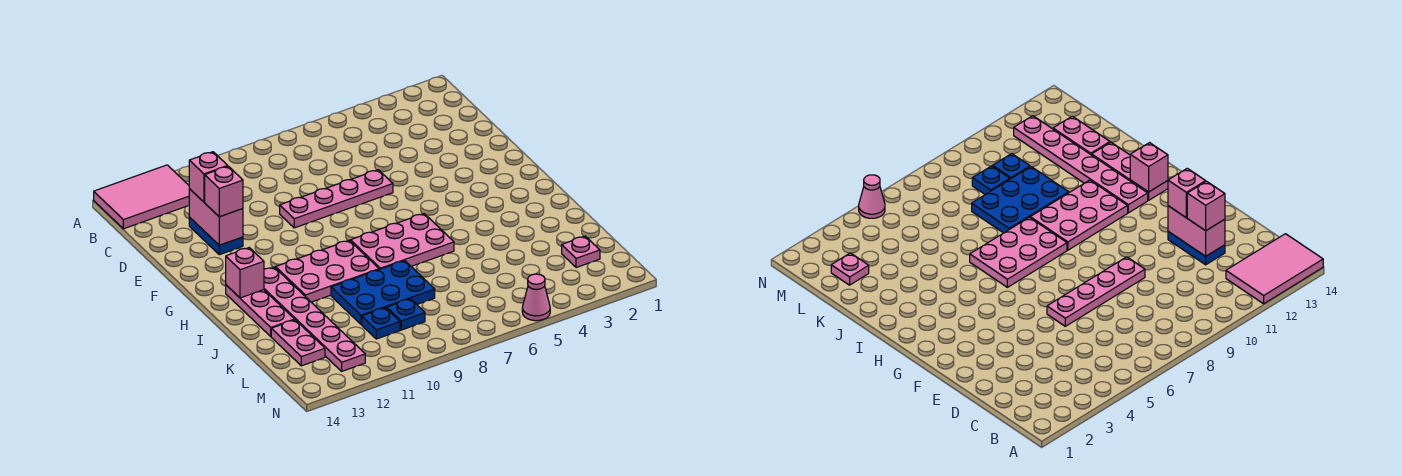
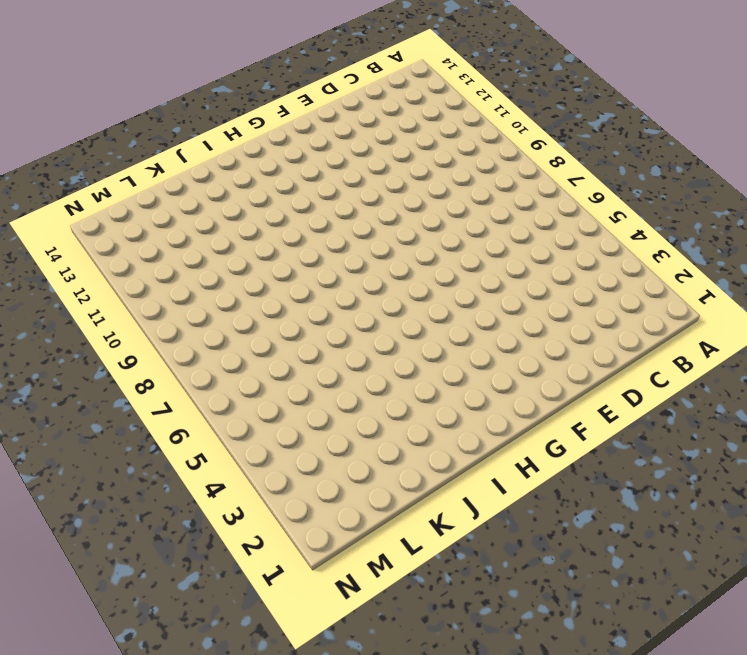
none -> pink 2x3 tile [94,165,190,229]
none -> blue 1x2 plate [189,217,243,255]
none -> pink 1x4 plate [280,170,393,228]

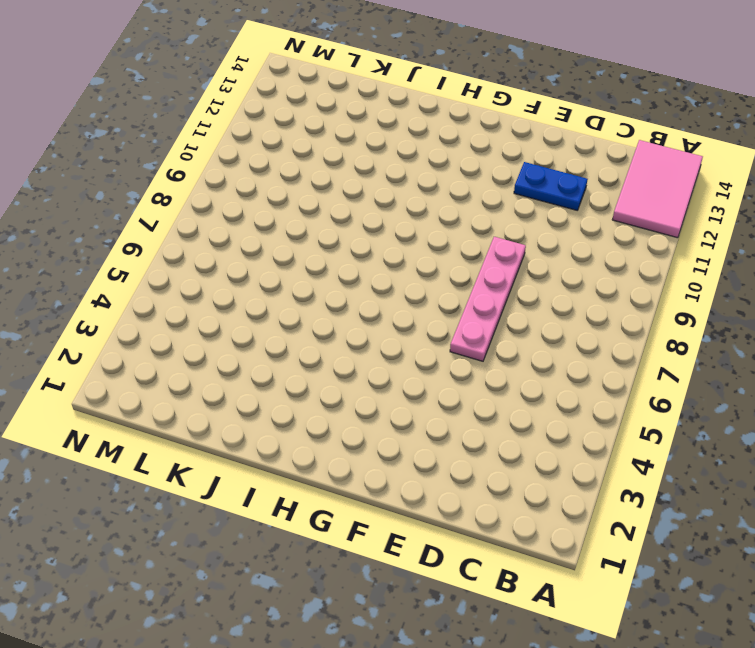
none -> pink 2x3 plate [350,214,454,270]
none -> pink 2x3 plate [276,240,379,302]
none -> pink 1x6 plate [264,267,365,371]

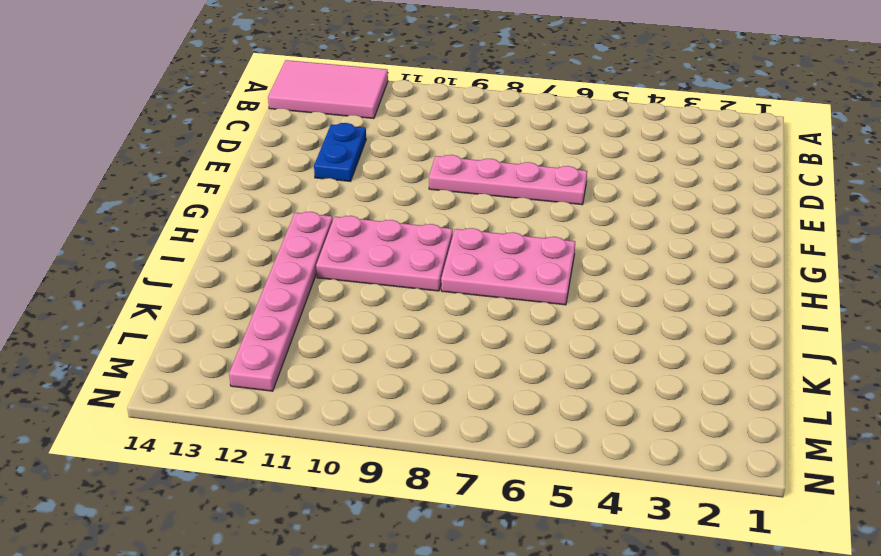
none -> pink 1x3 plate [226,285,294,336]
none -> blue 2x3 plate [331,261,435,324]
none -> pink 1x2 plate [271,320,325,366]

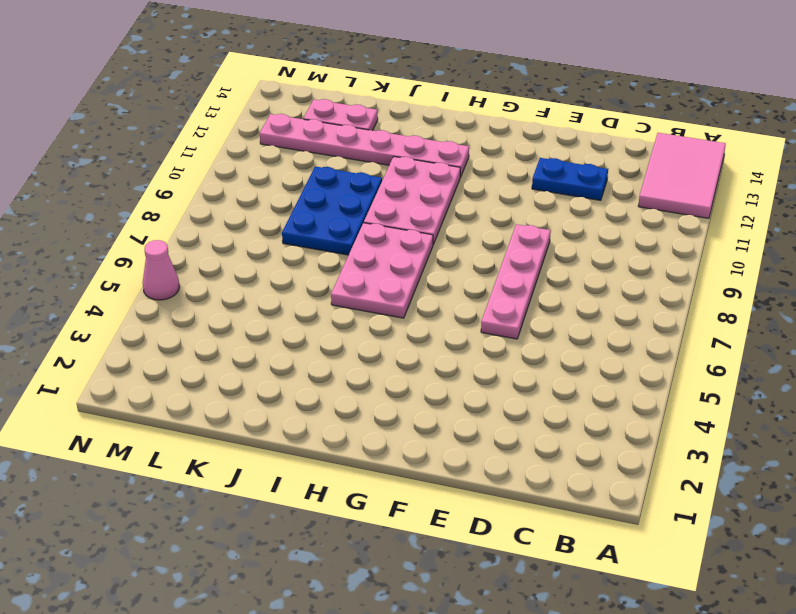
none -> pink 1x3 plate [226,285,294,336]
none -> pink 1x1 plate [562,236,600,268]
none -> blue 1x1 plate [387,299,425,330]

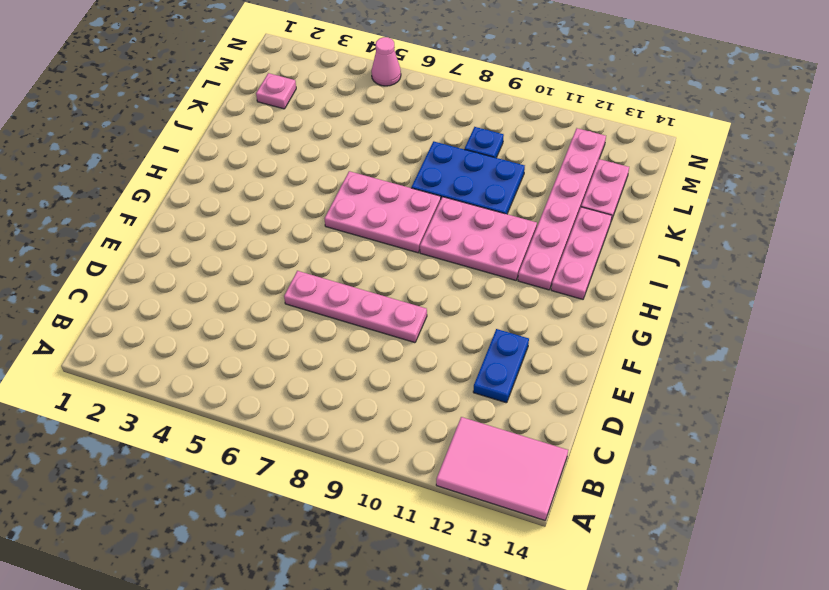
none -> blue 1x1 plate [362,308,400,339]
none -> pink 1x2 brick [189,189,243,245]
none -> pink 1x1 brick [226,248,264,298]

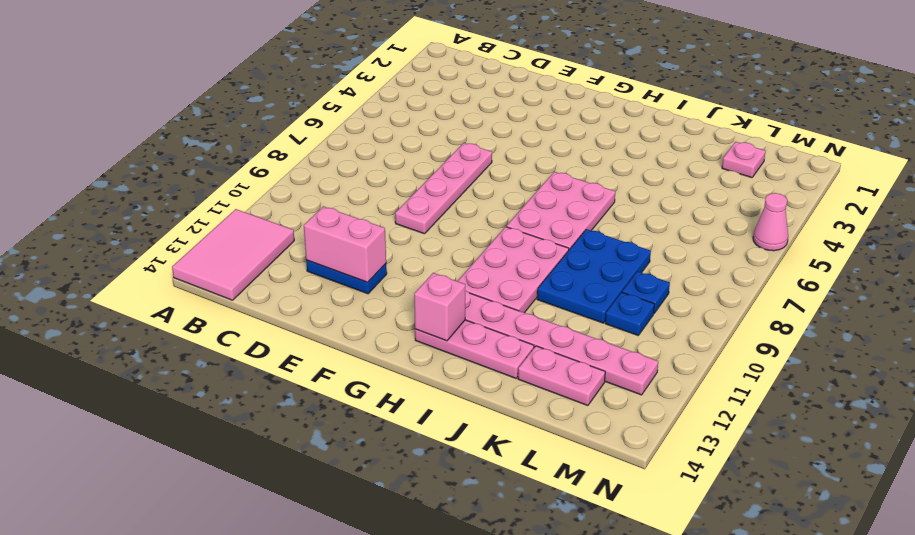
none -> pink 1x1 brick [189,152,228,202]
none -> pink 1x1 brick [205,166,243,217]

